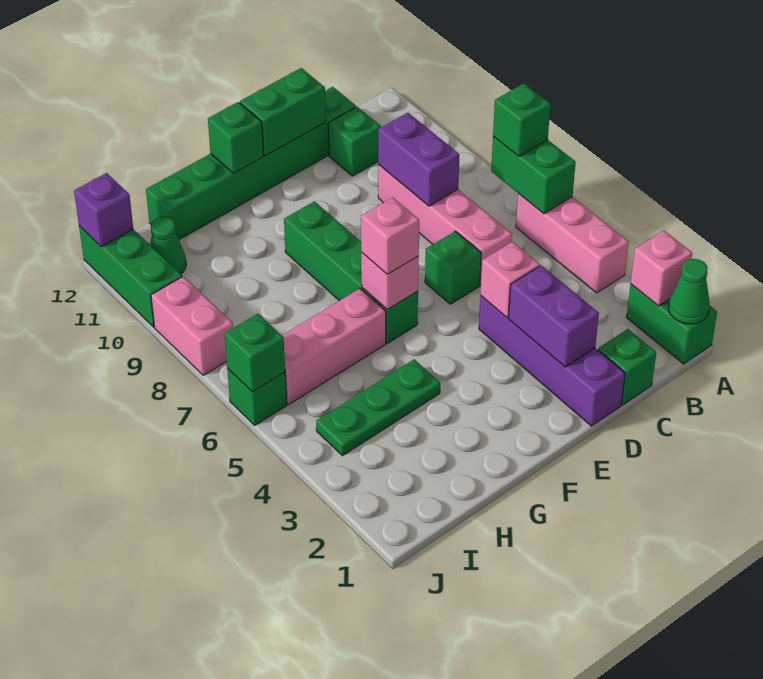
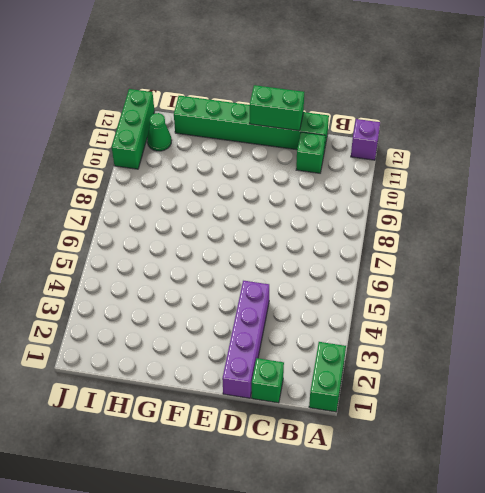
purple 1x1 brick [351,119,380,160] -> purple 1x1 brick moved to [74,173,133,247]
none -> pink 1x3 brick [516,194,629,293]
none -> pink 1x4 brick [378,165,512,285]
none -> green 1x1 brick [425,231,481,304]

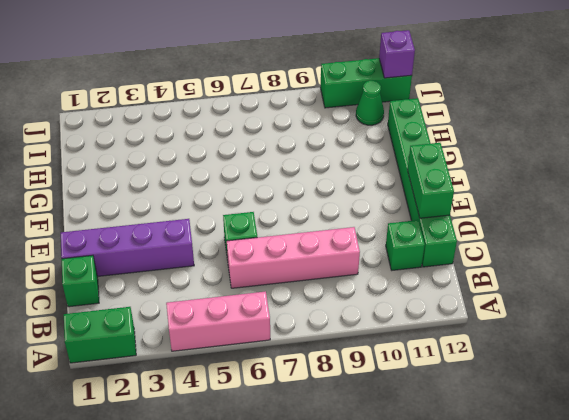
none -> green 1x4 brick [284,201,418,343]
none -> green 1x3 plate [316,359,440,456]
none -> pink 1x3 brick [282,289,386,404]

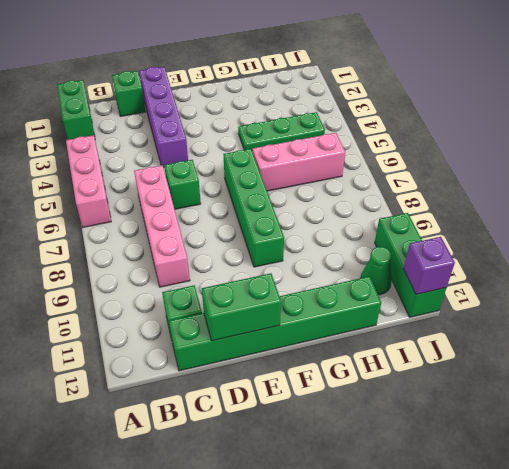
none -> green 1x1 brick [227,368,287,425]
none -> pink 1x2 brick [151,276,233,375]
none -> green 1x1 cone [669,259,710,324]

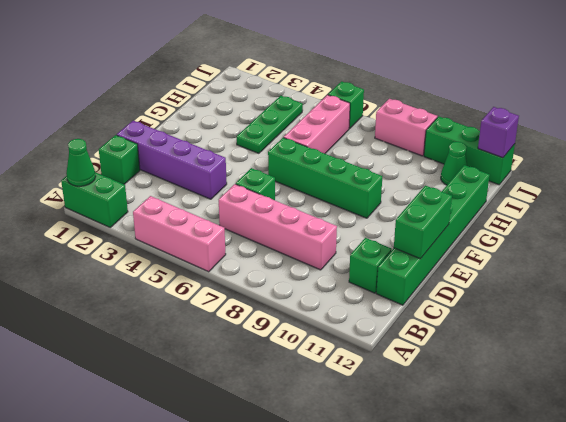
none -> pink 1x1 brick [631,230,692,306]
none -> green 1x2 brick [491,137,576,214]
none -> purple 1x2 brick [378,113,459,206]

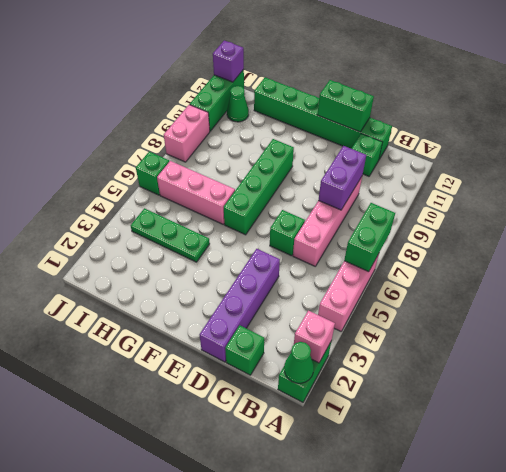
none -> purple 1x2 brick [509,265,599,367]
none -> pink 1x1 brick [480,242,540,318]
none -> pink 1x1 brick [361,252,419,310]

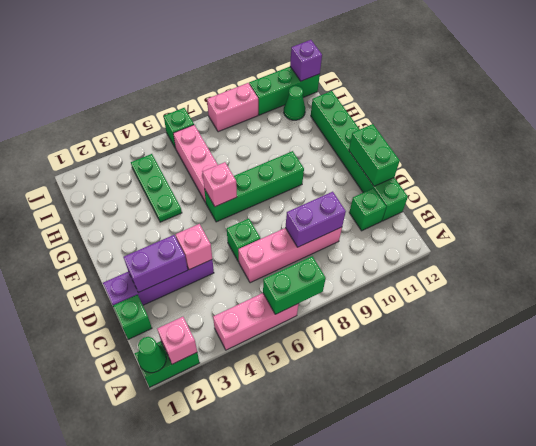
none -> green 1x1 brick [208,102,264,173]
none -> green 1x1 brick [225,314,285,392]
none -> green 1x1 brick [493,83,550,156]

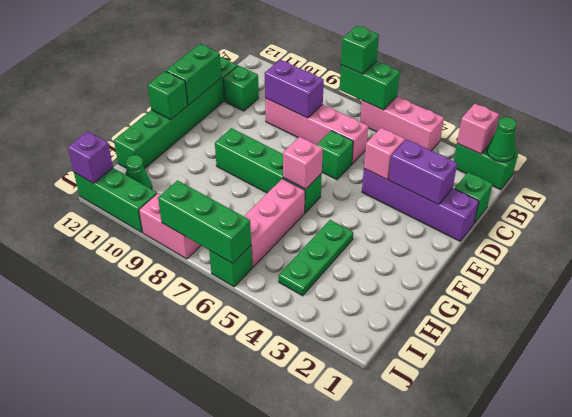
green 1x3 brick [158,180,251,263] -> green 1x1 brick [225,314,285,392]
none -> pink 1x1 brick [361,197,419,274]

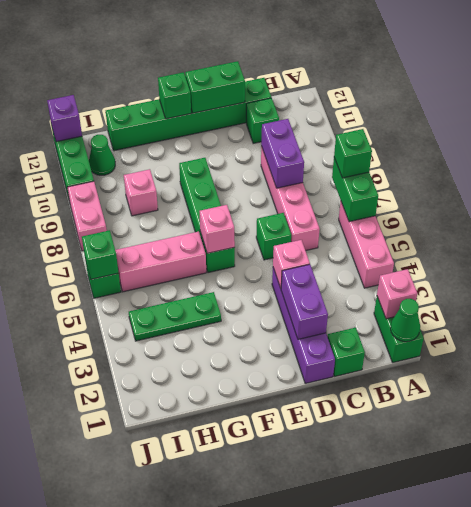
pink 1x1 brick [124,169,158,216] -> pink 1x1 brick moved to [361,197,419,274]

